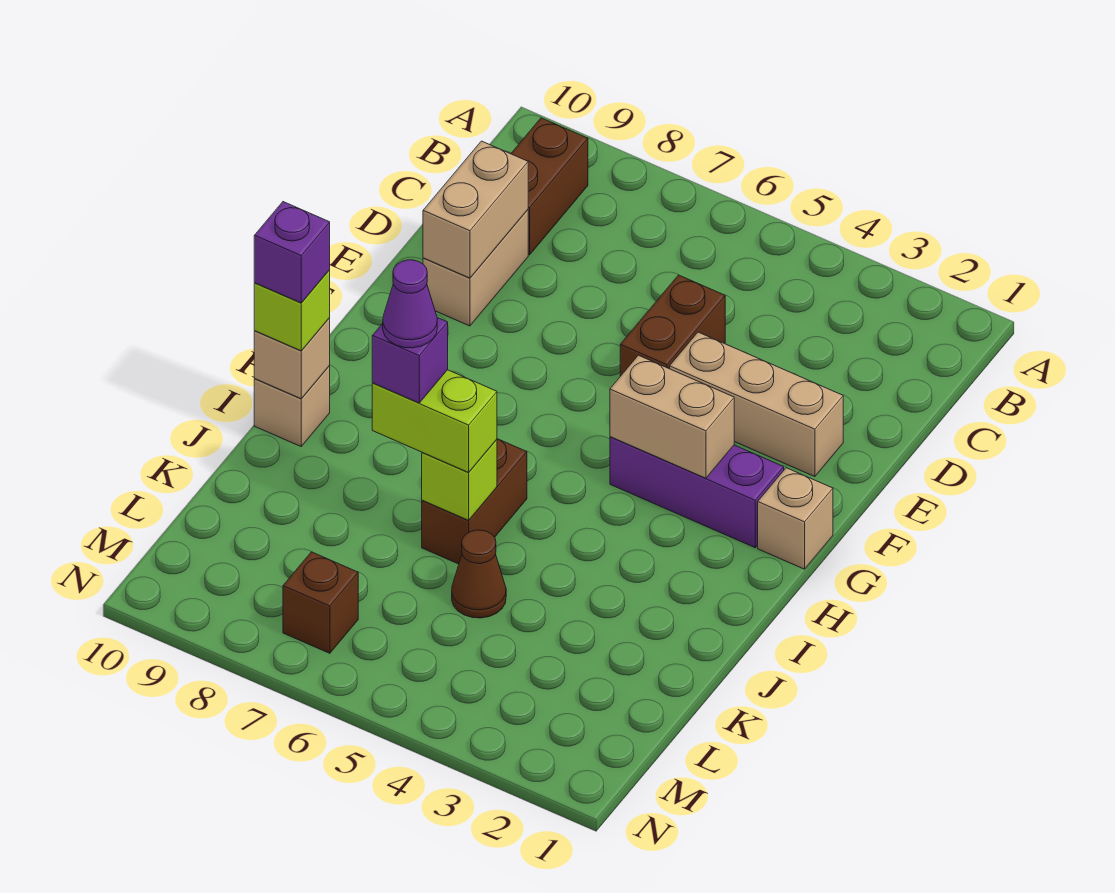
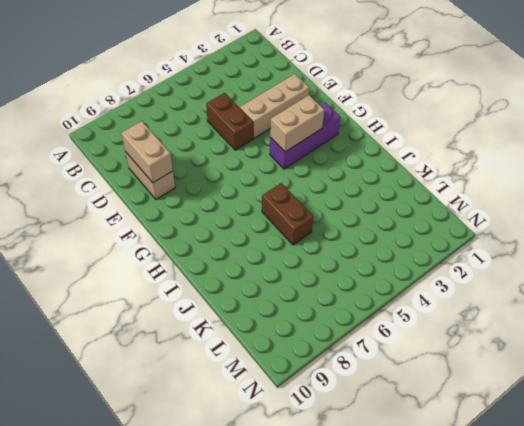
none -> brown 1x2 brick [511,118,588,255]
none -> tan 1x1 brick [758,468,833,569]
none -> tan 1x1 brick [254,365,330,446]

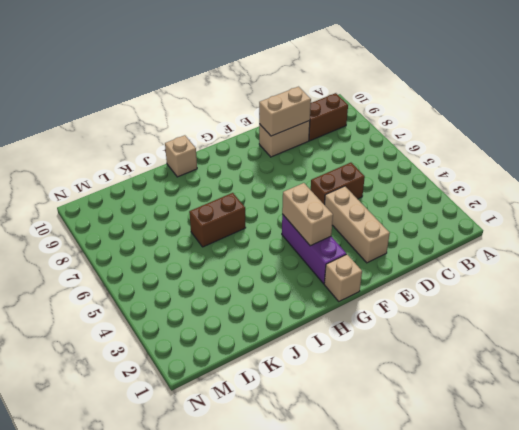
none -> brown 1x1 cone [452,530,506,618]
none -> brown 1x1 brick [283,552,358,653]
none -> tan 1x1 brick [254,318,330,399]

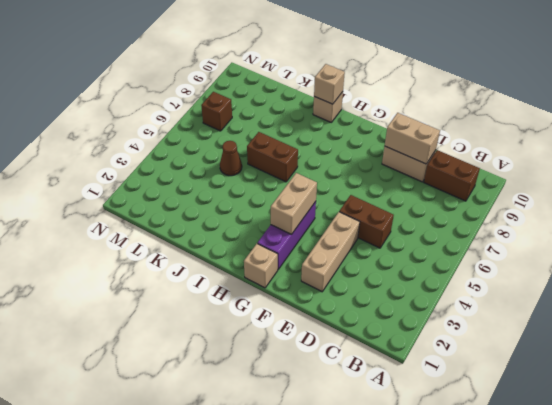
none -> lime 1x1 brick [422,440,497,520]
none -> lime 1x1 brick [254,270,330,351]
none -> lime 1x2 brick [372,370,497,472]

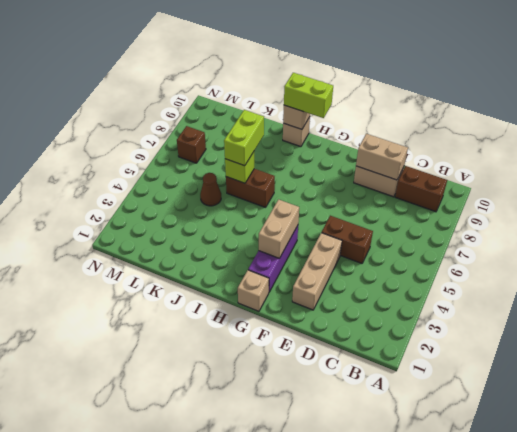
lime 1x2 brick [284,73,333,118] -> lime 1x1 brick [254,270,330,351]
none -> purple 1x1 brick [254,202,330,303]
none -> purple 1x1 brick [372,318,448,403]
none -> purple 1x1 cone [383,260,437,348]

